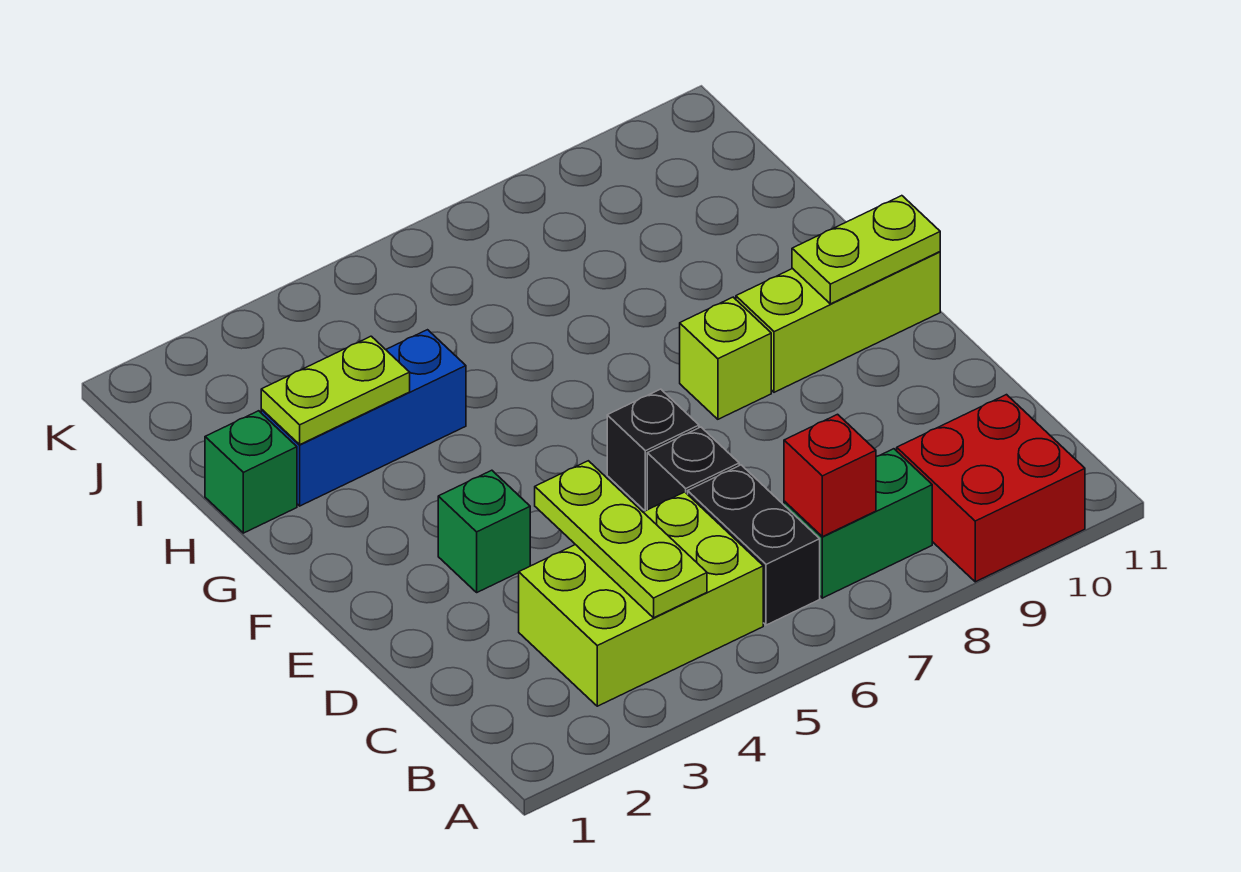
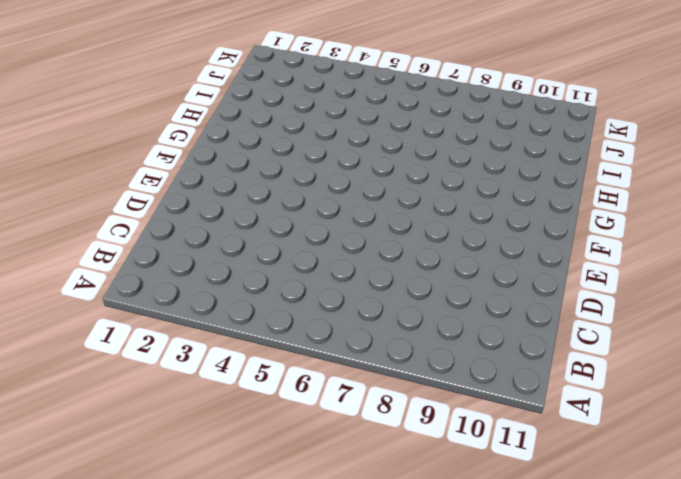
none -> red 2x2 brick [897,395,1085,582]
none -> lime 2x3 brick [519,492,763,706]
none -> black 1x2 brick [688,465,820,625]

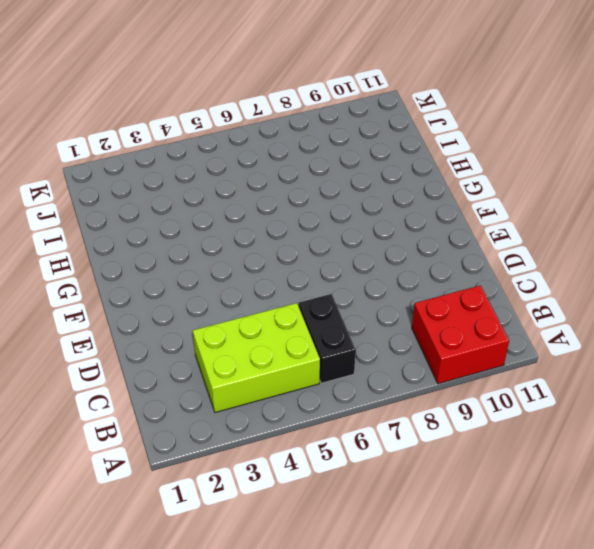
none -> green 1x2 brick [784,449,932,598]
none -> black 1x1 brick [647,427,739,510]
none -> green 1x1 brick [438,470,530,592]

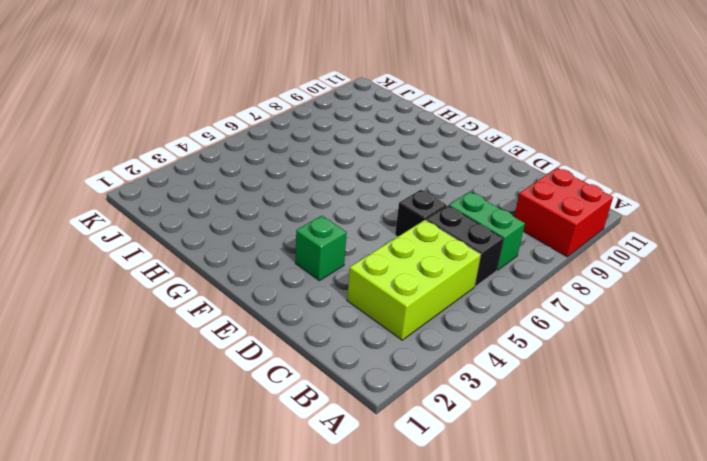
green 1x2 brick [449,192,525,270] -> green 1x2 brick turned to [784,449,932,598]
none -> black 1x1 brick [607,389,699,511]
none -> lime 1x1 brick [680,297,771,419]
none -> lime 1x3 brick [736,252,940,392]

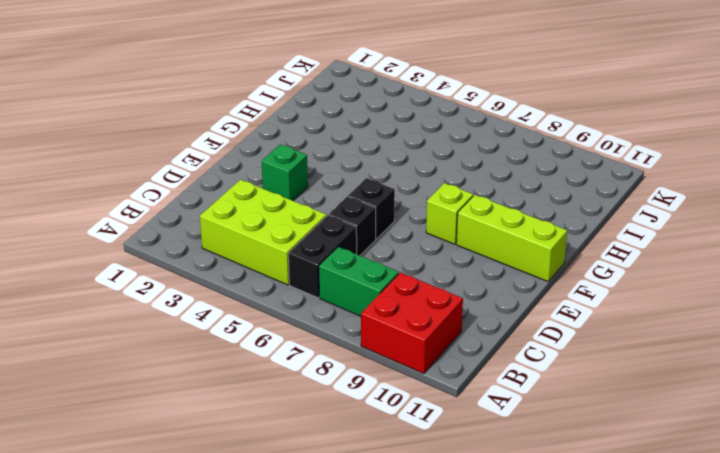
none -> green 1x1 brick [205,411,297,533]
none -> blue 1x3 brick [261,330,466,506]
none -> lime 1x3 plate [535,461,707,618]

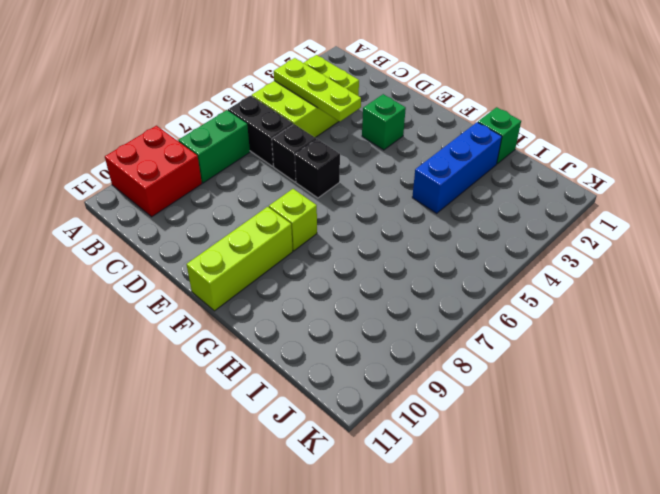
none -> red 1x1 brick [784,414,876,537]
none -> lime 1x2 plate [792,196,940,304]
none -> lime 1x2 plate [261,336,410,444]

